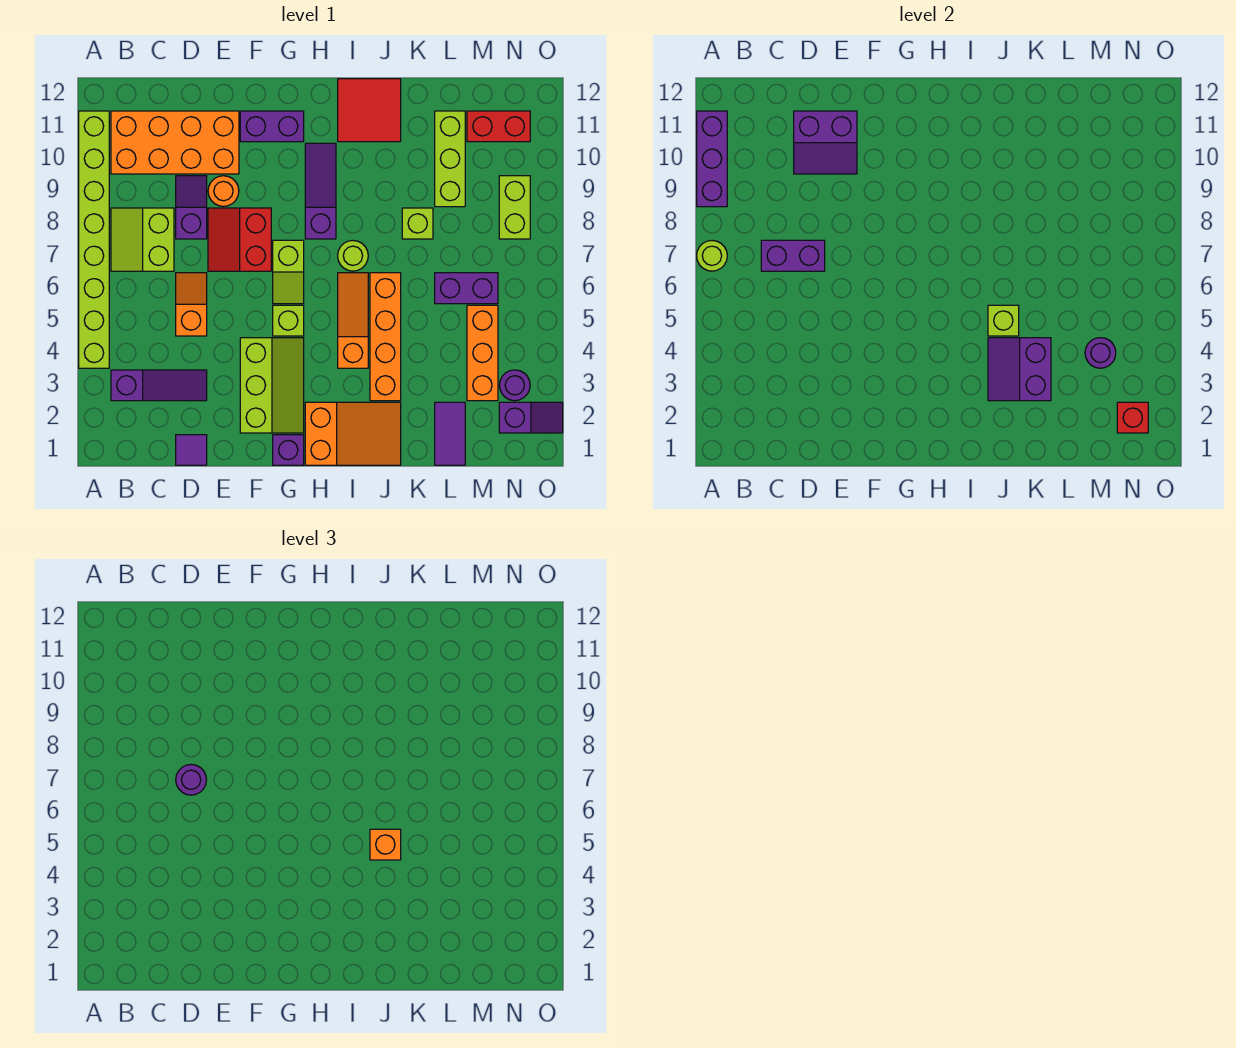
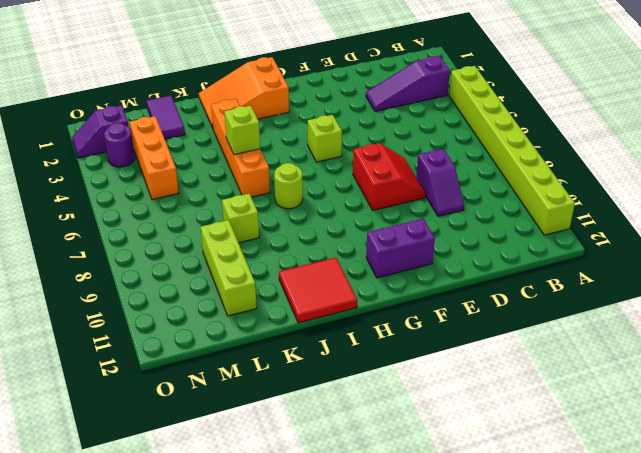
none -> lime 2x2 slope [111,208,174,271]
none -> orange 2x4 brick [111,111,239,174]
none -> purple 1x1 tile [176,435,207,465]
none -> orange 1x2 slope [176,273,207,336]

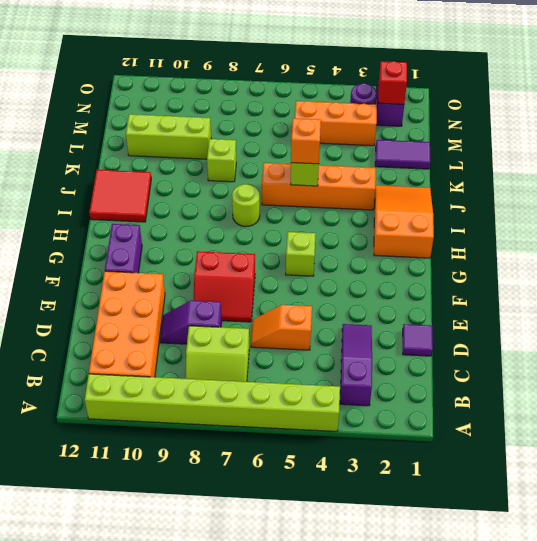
none -> orange 1x1 round brick [208,176,239,206]
none -> lime 2x3 slope [240,338,304,433]
none -> purple 1x1 brick [273,435,304,465]
none -> lime 1x2 slope [273,240,304,304]

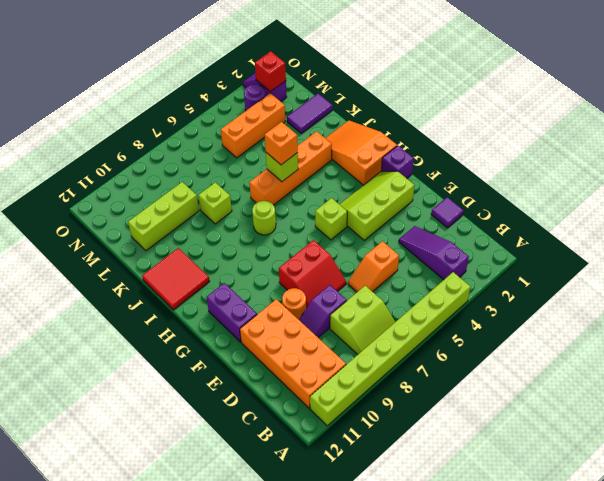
none -> lime 1x2 slope [273,240,304,304]
none -> purple 1x3 slope [305,143,336,239]
none -> orange 1x3 slope [338,273,368,368]
none -> purple 1x2 brick [435,273,498,304]

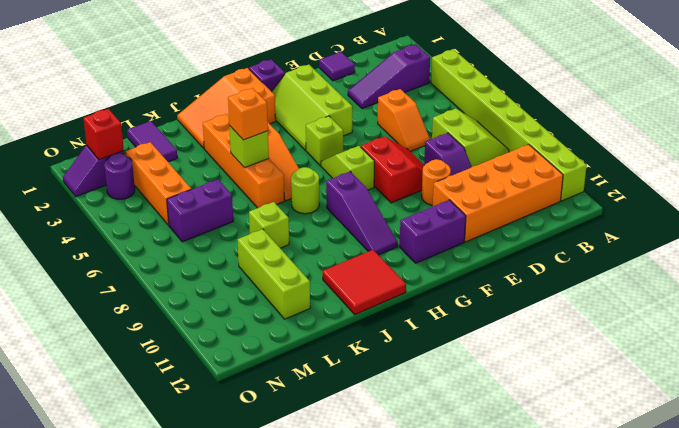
none -> red 1x2 brick [467,111,530,142]
none -> lime 1x2 brick [499,176,530,239]
none -> lime 1x1 round brick [697,241,727,271]
none -> purple 1x3 brick [697,111,727,207]

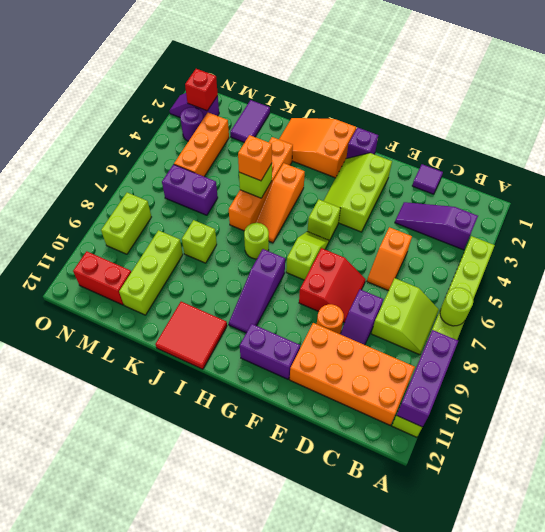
none -> purple 1x2 brick [761,240,825,271]
none -> purple 2x2 slope [794,111,857,174]
none -> purple 2x2 slope [988,338,1051,401]
none -> purple 1x1 round brick [1085,338,1116,368]

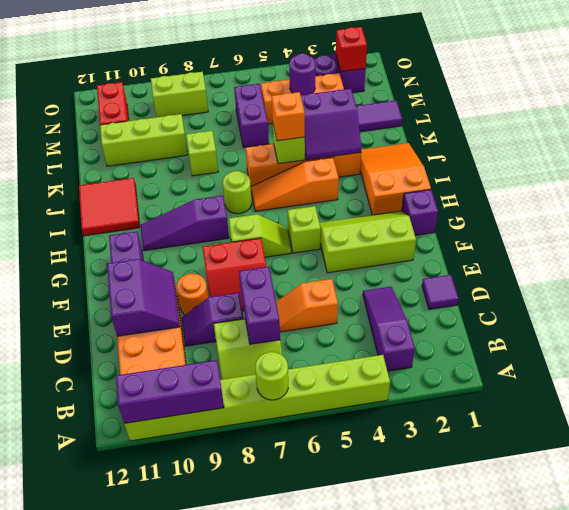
none -> purple 1x1 round brick [176,764,206,795]

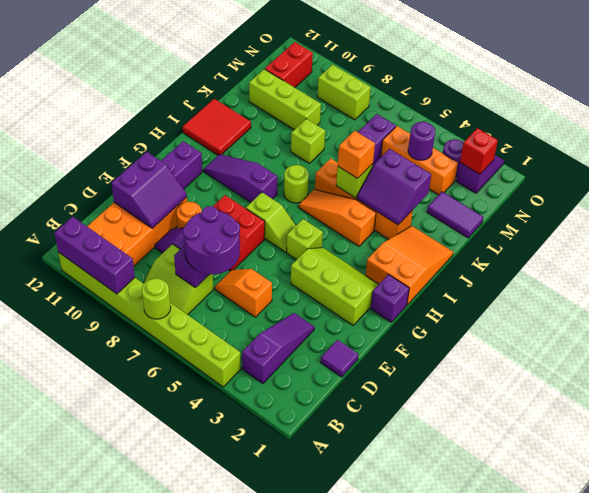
purple 2x2 round brick [183,206,240,274] -> purple 1x1 round brick [176,764,206,795]

